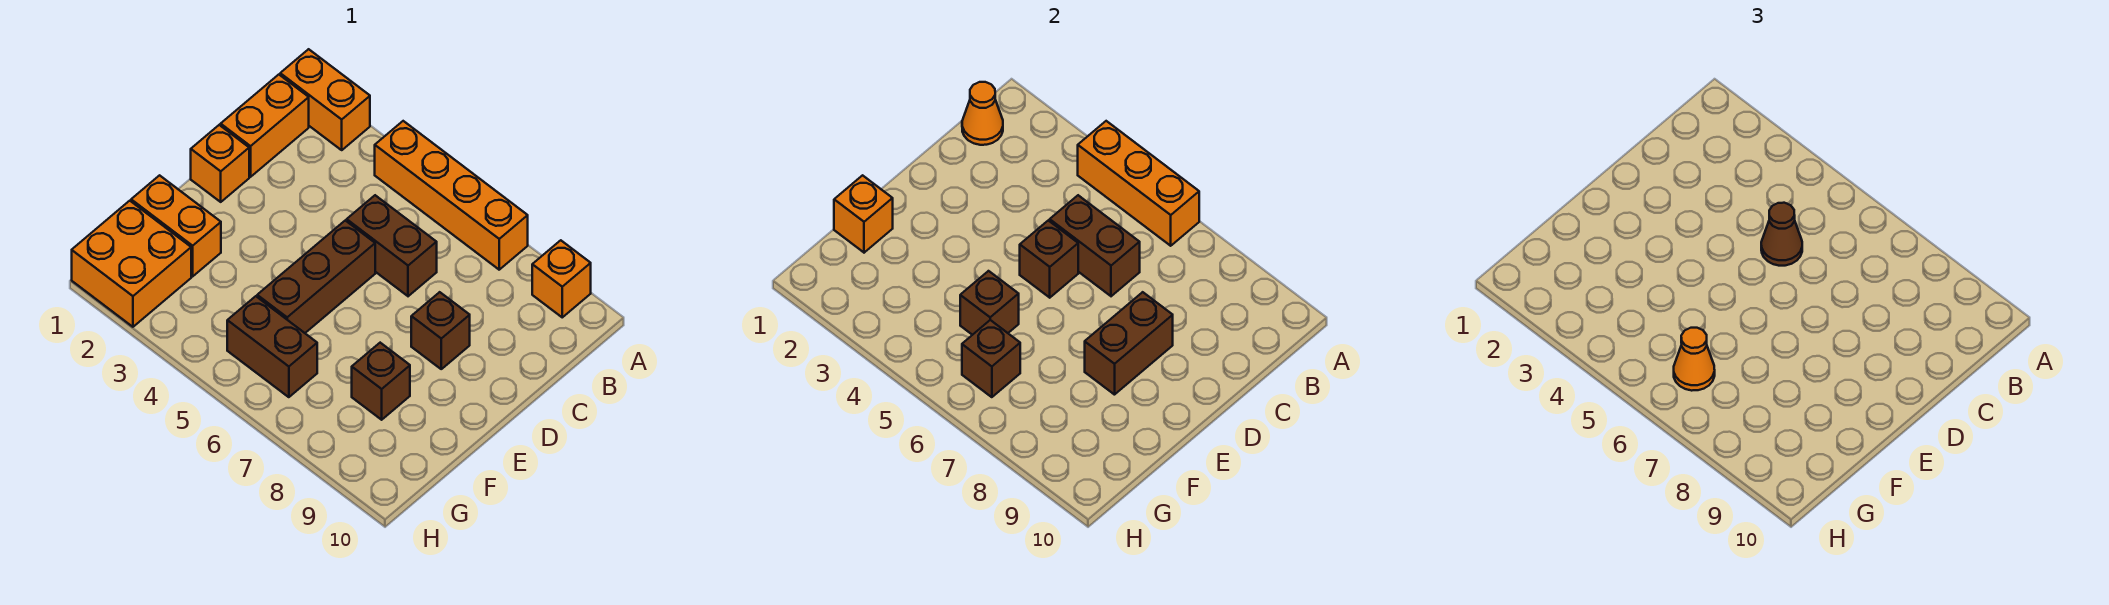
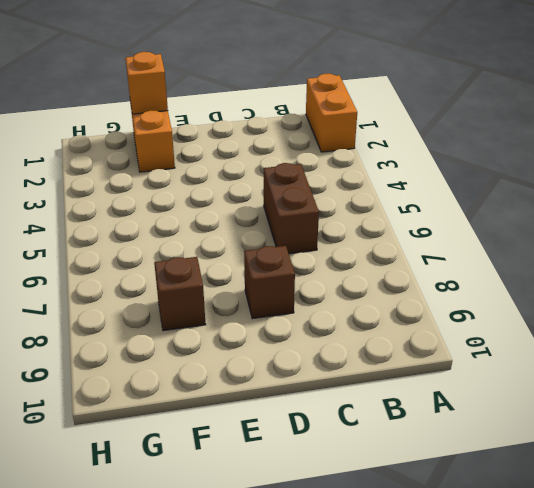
none -> orange 1x4 brick [375,121,528,270]
none -> orange 1x1 brick [532,240,591,317]
none -> orange 1x2 brick [221,75,309,177]

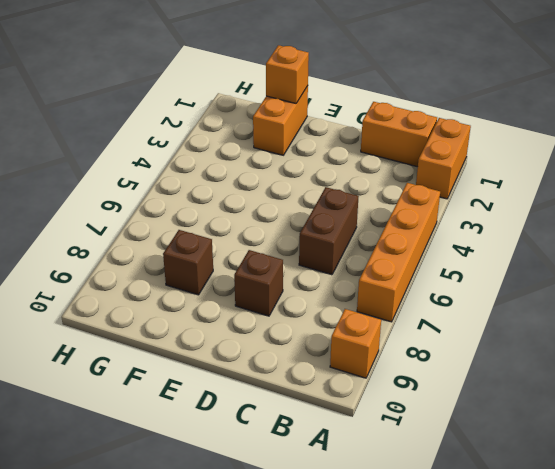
none -> orange 1x1 brick [191,125,249,202]
none -> brown 1x3 brick [257,220,375,333]
none -> orange 2x2 brick [72,201,191,327]

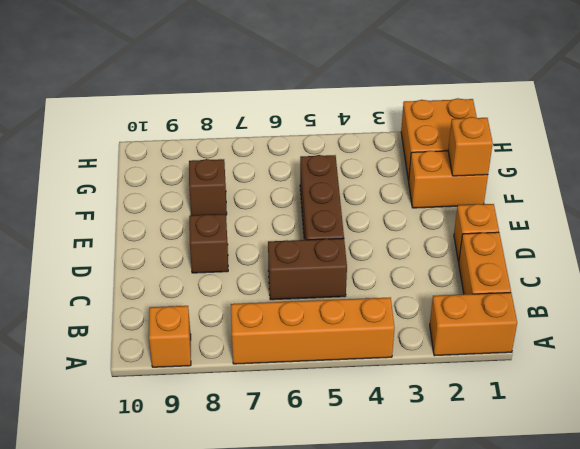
none -> brown 1x2 brick [227,296,317,397]
none -> orange 1x3 brick [1078,121,1199,246]
none -> orange 1x1 cone [962,82,1003,145]

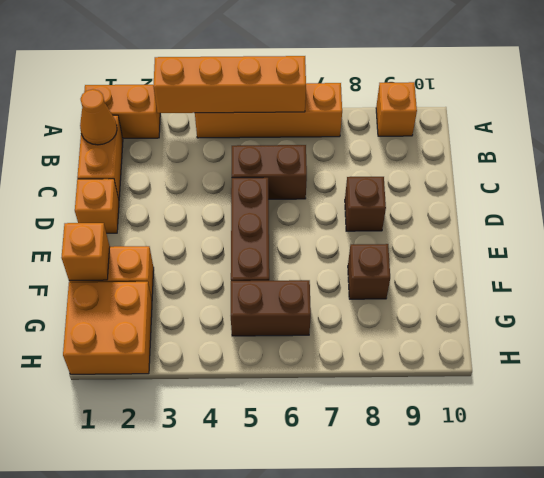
orange 1x4 brick [153,56,306,113] -> orange 1x3 brick [1078,121,1199,246]
none -> brown 1x2 brick [1050,195,1140,296]
none -> brown 1x1 brick [1020,220,1078,298]
none -> brown 1x2 brick [1085,292,1173,395]

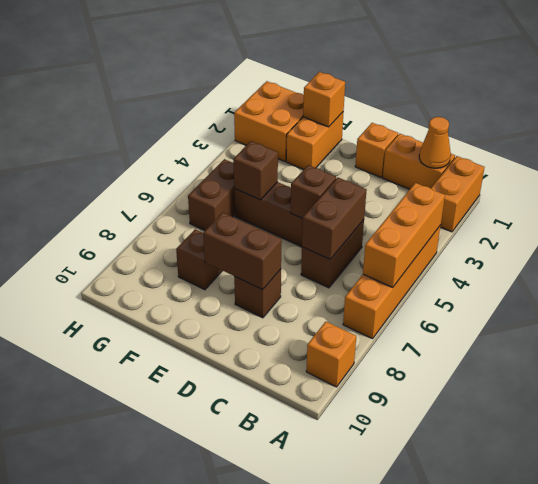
none -> brown 1x1 brick [962,320,1020,397]
none -> brown 1x1 cone [1761,203,1802,266]
none -> orange 1x1 cone [1674,328,1715,391]

